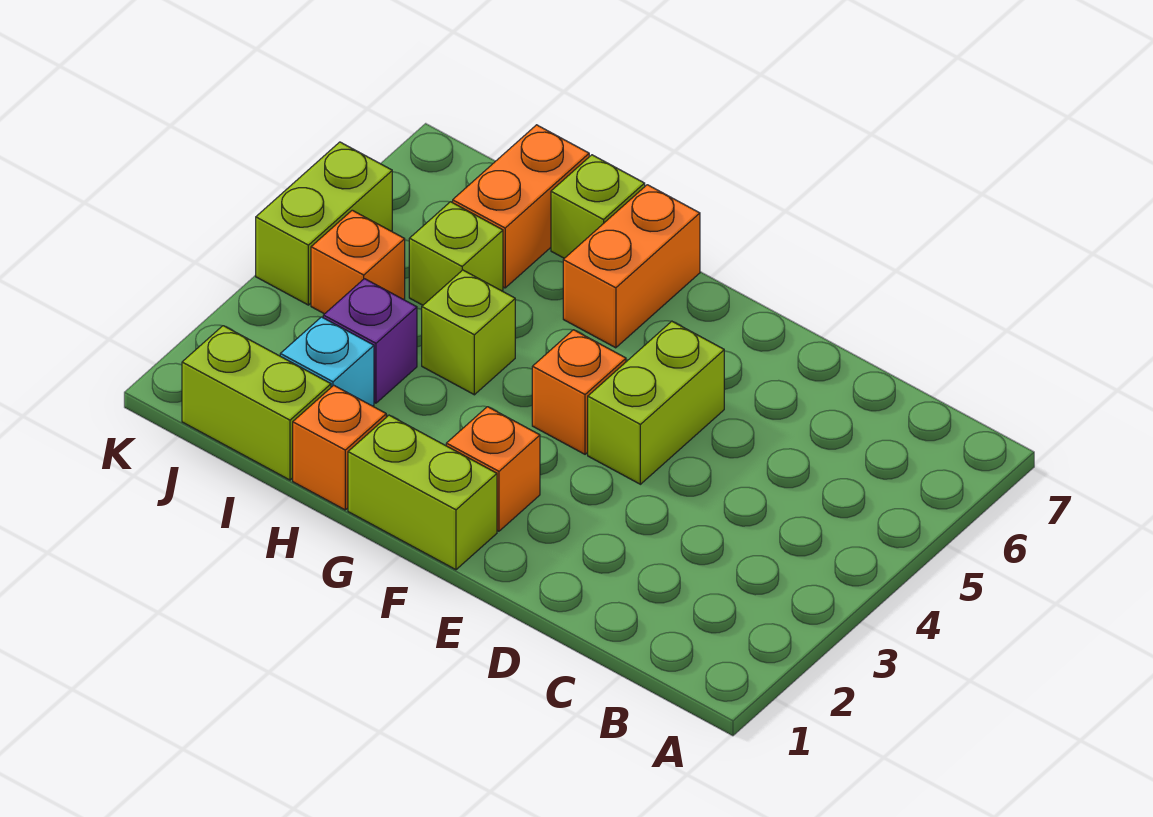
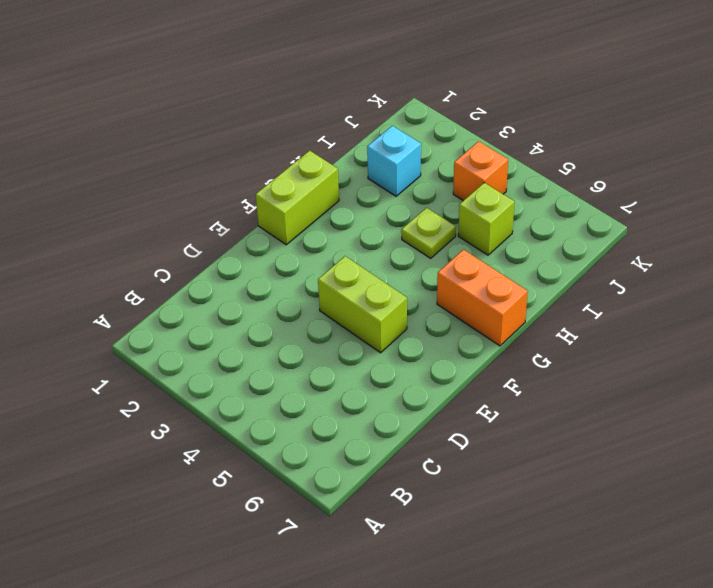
lime 1x1 plate [401,208,456,258] -> lime 1x1 brick [422,270,515,395]
none -> orange 1x1 brick [446,407,540,531]
none -> orange 1x1 brick [532,330,626,454]
none -> orange 1x1 brick [293,385,386,510]

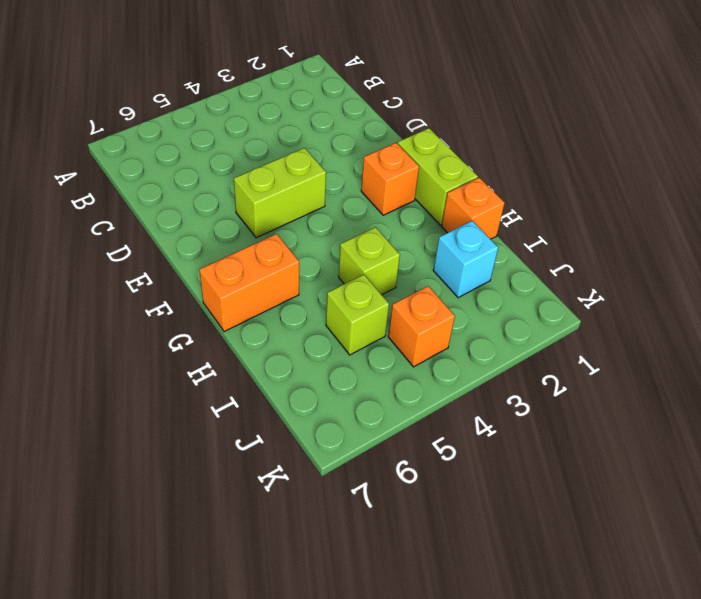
none -> orange 1x1 brick [532,330,626,454]
none -> lime 1x1 brick [551,155,645,258]
none -> lime 1x2 brick [182,326,331,480]

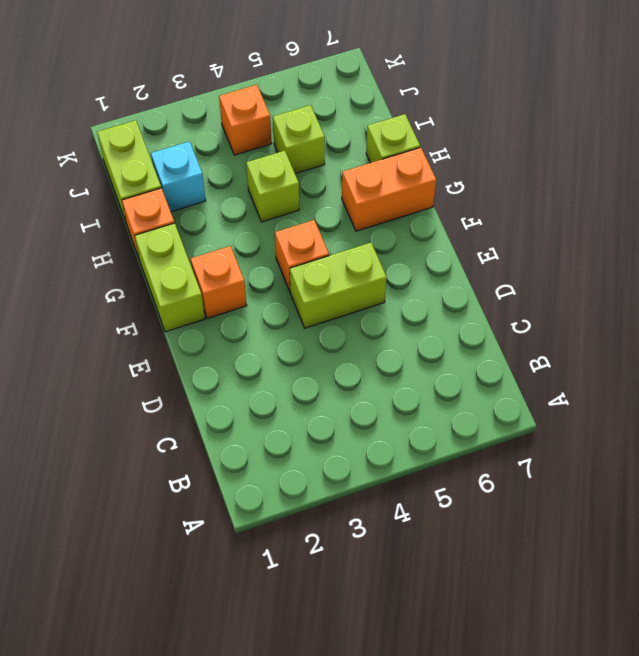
none -> purple 1x1 brick [323,279,417,403]
none -> orange 1x2 brick [452,125,589,288]
none -> lime 1x2 brick [256,142,392,305]

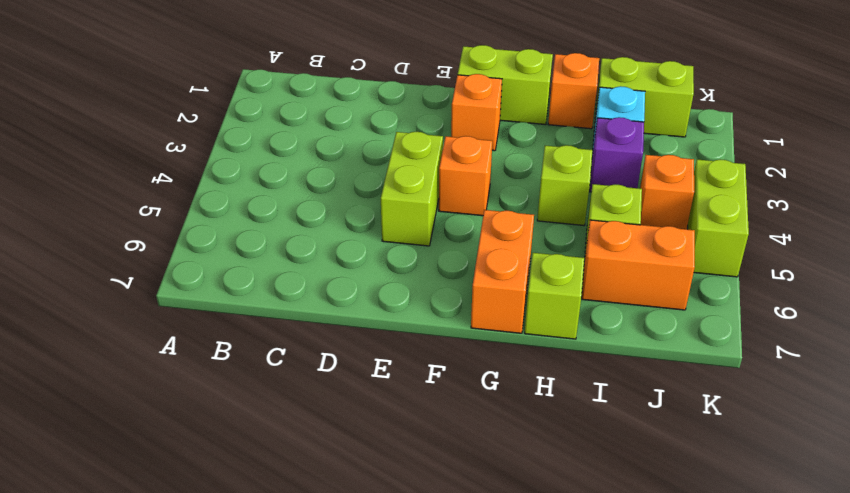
orange 1x2 brick [582,220,695,310] -> orange 1x2 brick turned to [452,125,589,288]

